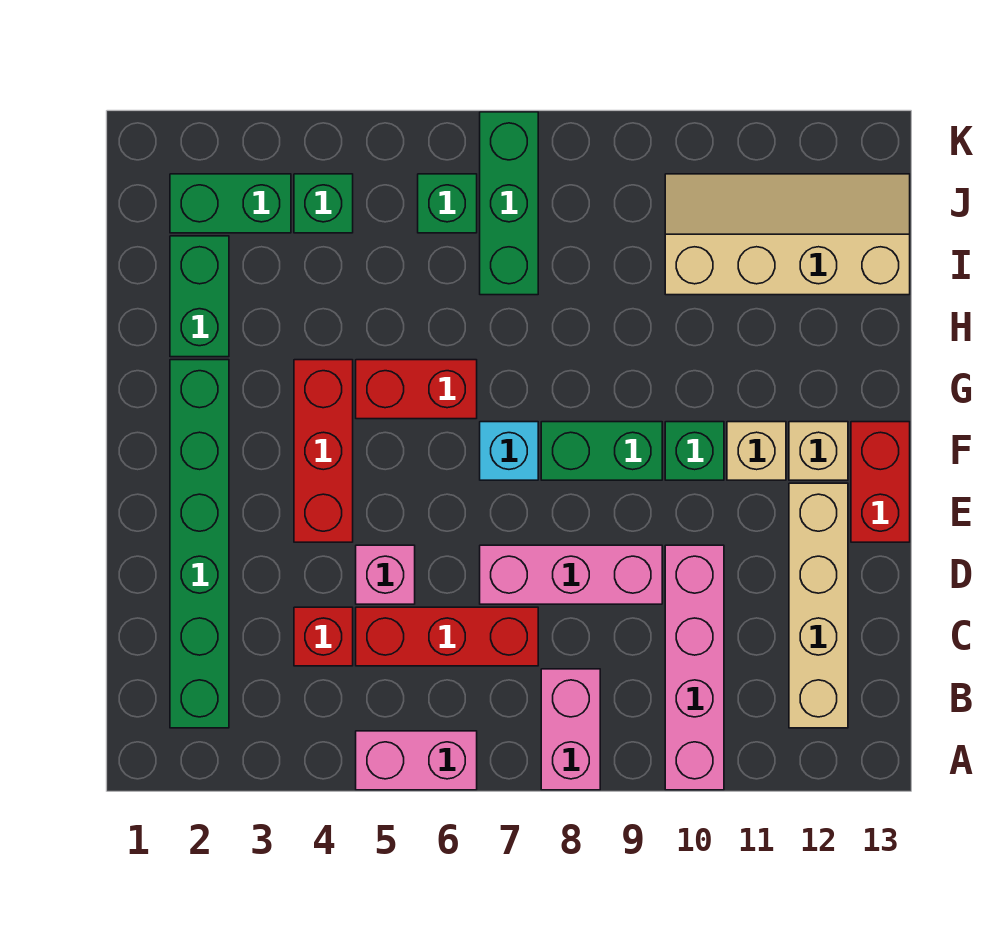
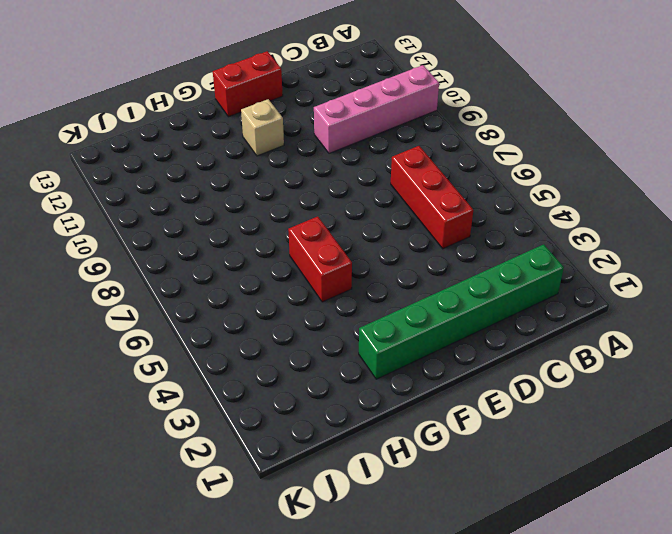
none -> pink 1x2 brick [356,731,477,790]
none -> pink 1x2 brick [541,669,600,790]
none -> tan 1x4 brick [789,483,848,728]

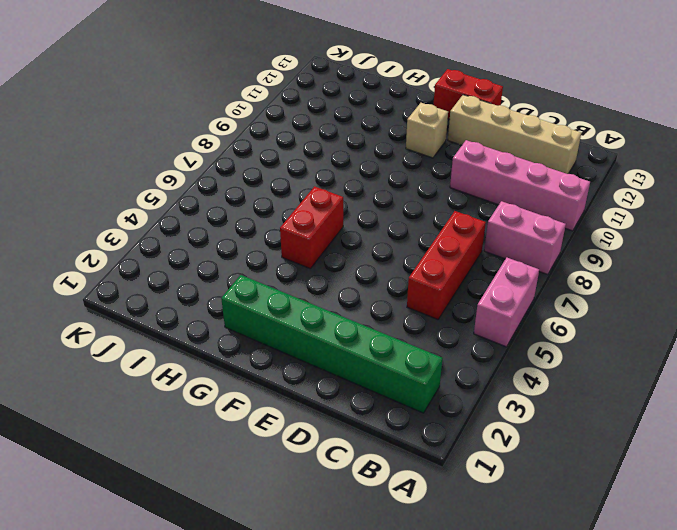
none -> red 1x1 brick [294,607,353,666]
none -> pink 1x1 brick [356,545,415,604]
none -> pink 1x3 brick [480,545,662,604]

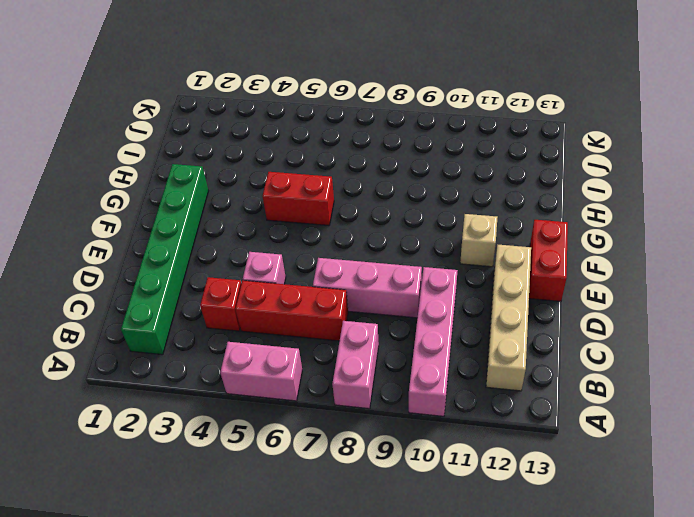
none -> red 1x3 brick [294,360,353,542]
none -> cyan 1x1 brick [480,422,538,480]
none -> green 1x2 brick [541,422,662,480]

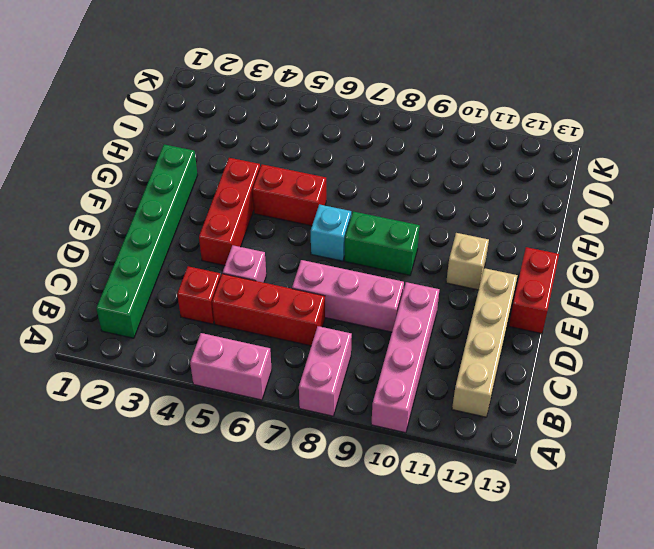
none -> green 1x1 brick [665,422,724,480]
none -> tan 1x1 brick [789,422,848,480]
none -> green 1x2 brick [170,236,229,357]

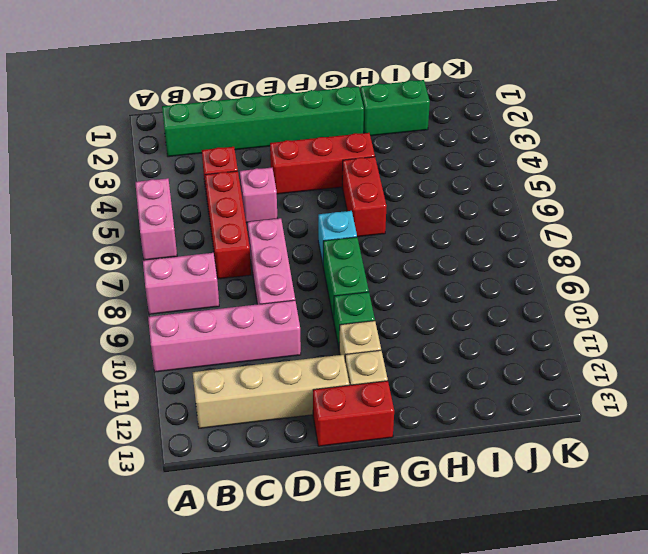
none -> green 1x3 brick [480,112,538,295]
none -> tan 2x4 slope [665,174,910,295]
none -> green 1x2 brick [170,174,291,233]

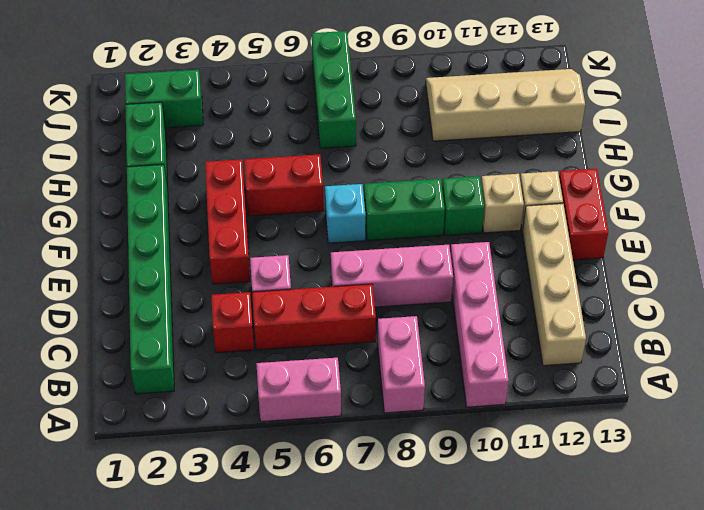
none -> green 1x1 brick [294,174,353,233]
none -> green 1x1 brick [418,174,477,233]

